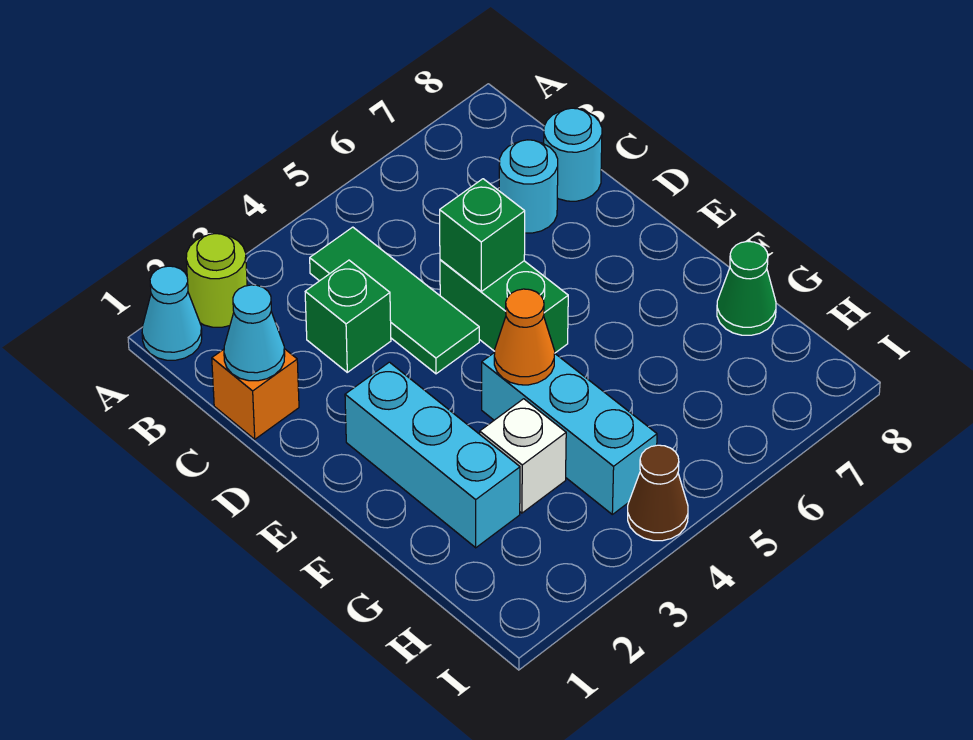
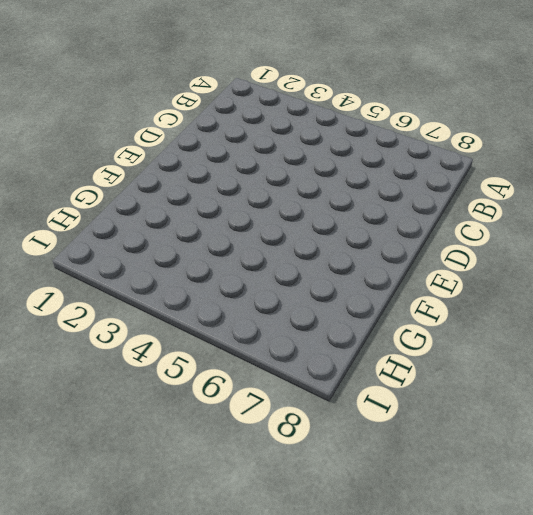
none -> cyan 1x1 cone [142,266,202,360]
none -> lime 1x1 round brick [186,234,247,327]
none -> green 1x3 tile [310,227,479,374]

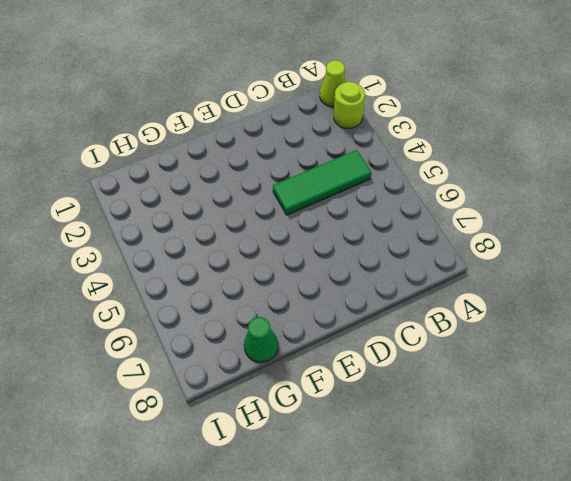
lime 1x1 cone [320,60,346,107] -> cyan 1x1 cone [142,266,202,360]
none -> orange 1x1 brick [212,349,299,439]
none -> green 1x1 brick [305,260,391,372]
none -> cyan 1x1 round brick [499,140,558,233]

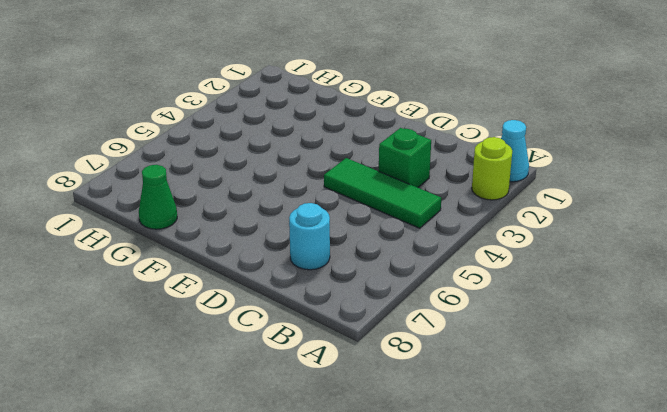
none -> orange 1x1 brick [212,349,299,439]
none -> cyan 1x1 round brick [544,108,602,201]
none -> green 1x2 brick [440,260,568,353]

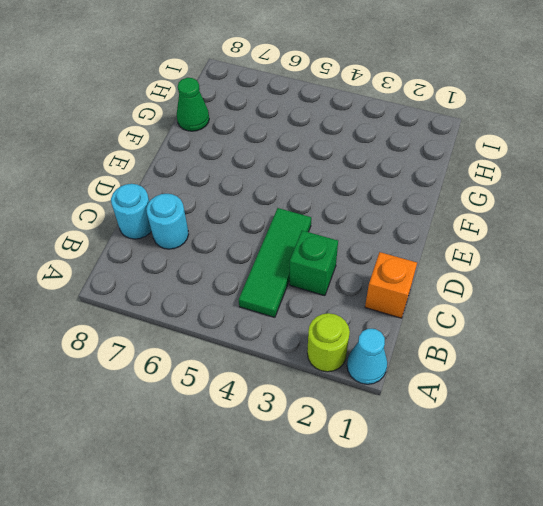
none -> green 1x2 brick [440,260,568,353]
none -> cyan 1x3 brick [345,362,520,548]
none -> cyan 1x3 brick [482,352,657,514]

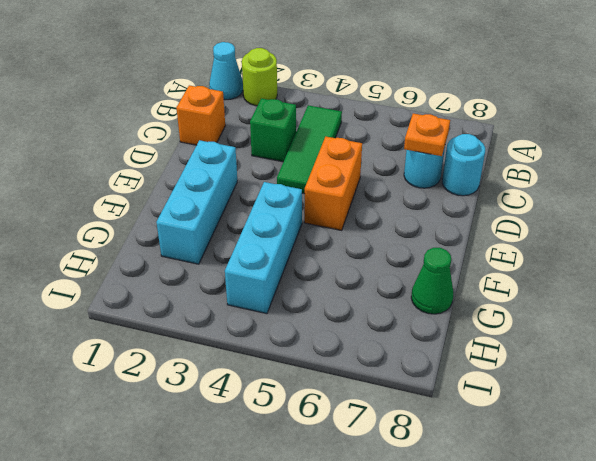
orange 1x1 plate [404,113,450,156] -> none
orange 1x2 brick [304,137,362,230] -> green 1x2 brick [440,260,568,353]
none -> white 1x1 brick [480,399,566,513]
none -> brown 1x1 cone [628,445,688,541]
none -> cyan 1x1 cone [224,285,285,381]

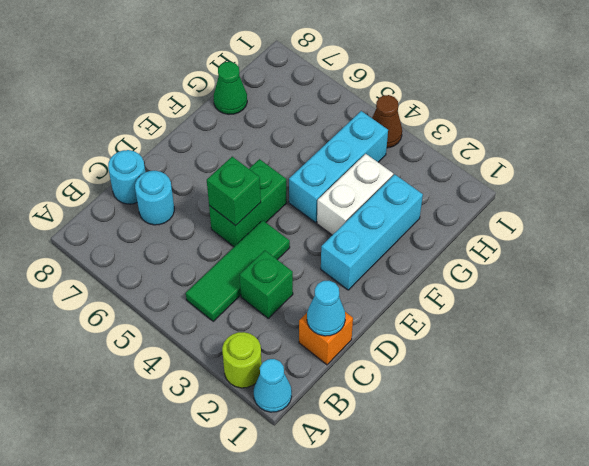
white 1x2 brick [317,154,393,235] -> white 1x1 brick [480,399,566,513]
none -> orange 1x1 cone [494,289,555,385]

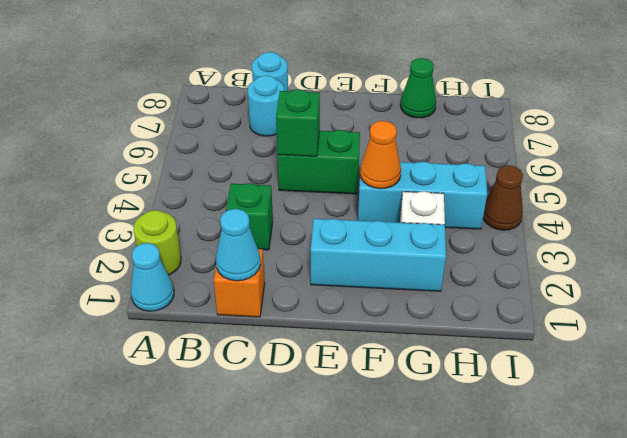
none -> green 1x3 tile [310,227,479,374]

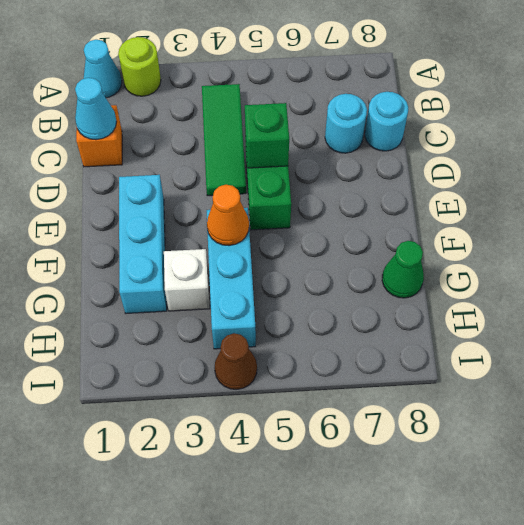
none -> green 1x1 brick [305,260,391,372]

